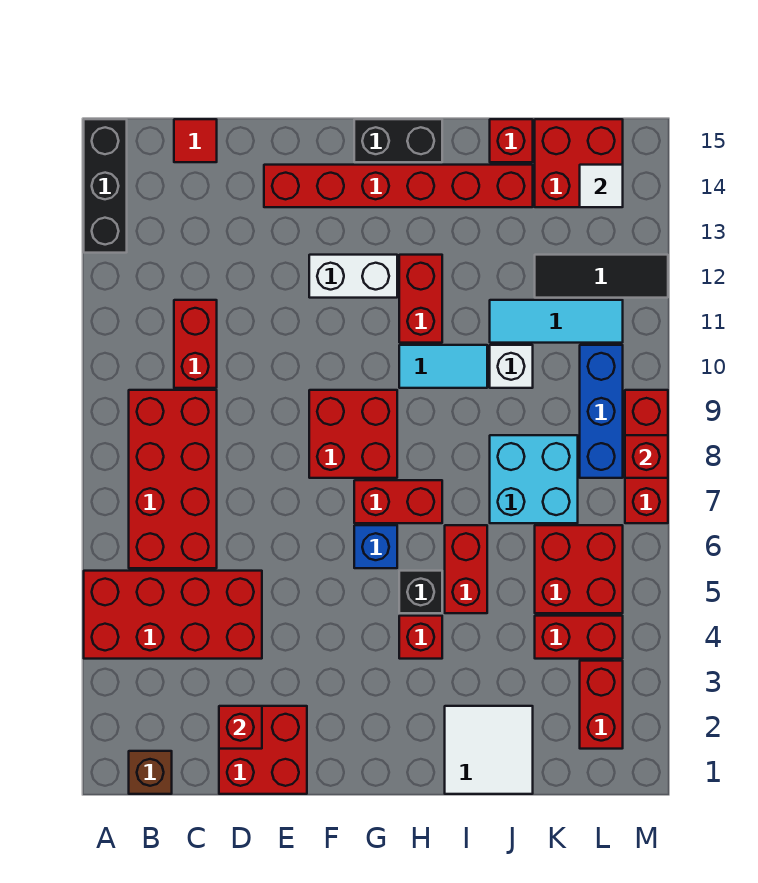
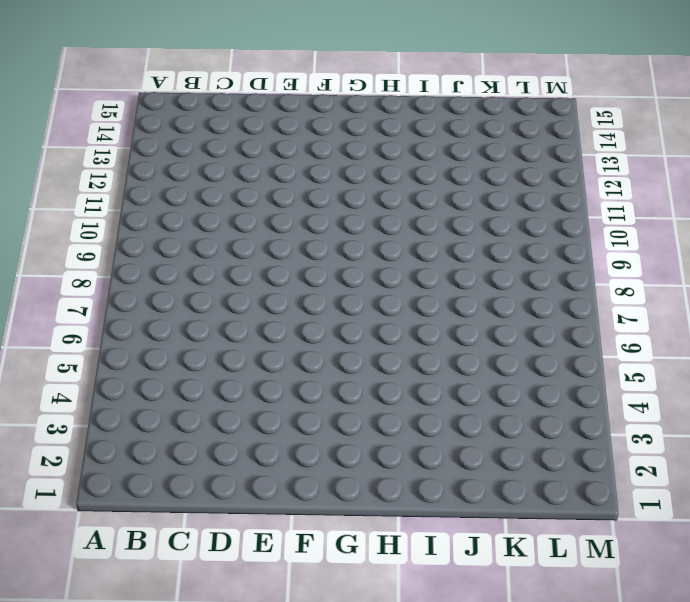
none -> red 2x4 brick [84,571,262,659]
none -> black 1x3 brick [84,119,127,253]
none -> brown 1x1 brick [129,751,172,794]
none -> red 2x4 brick [129,390,217,568]

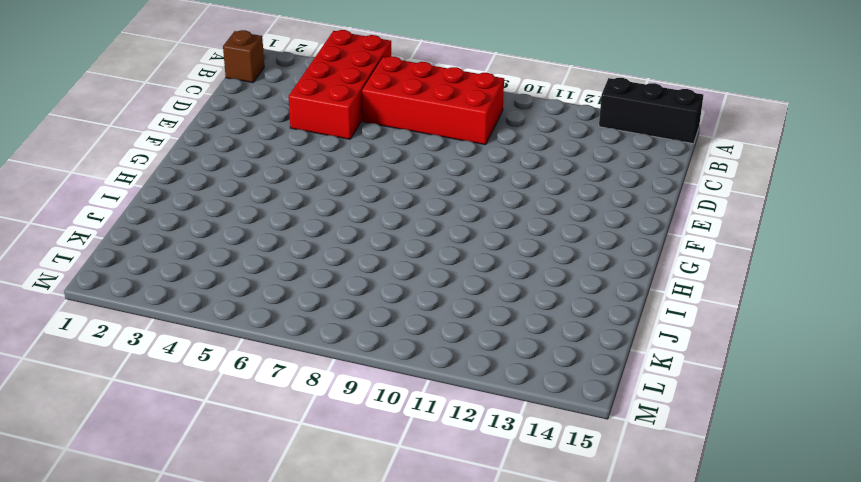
none -> red 1x2 brick [174,300,217,388]
none -> red 1x1 tile [174,119,217,162]
none -> red 2x2 brick [219,706,307,794]
none -> red 1x6 brick [264,165,533,207]

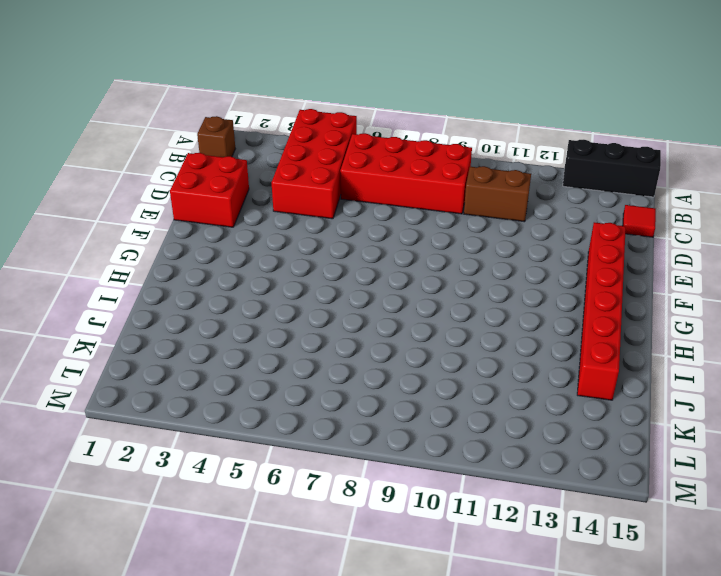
brown 1x2 brick [464,166,531,222] -> red 1x2 brick [174,300,217,388]
none -> red 2x2 brick [309,390,397,478]
none -> white 1x2 brick [309,255,397,298]
none -> blue 1x1 brick [354,525,397,568]
none -> red 1x2 brick [354,480,442,523]

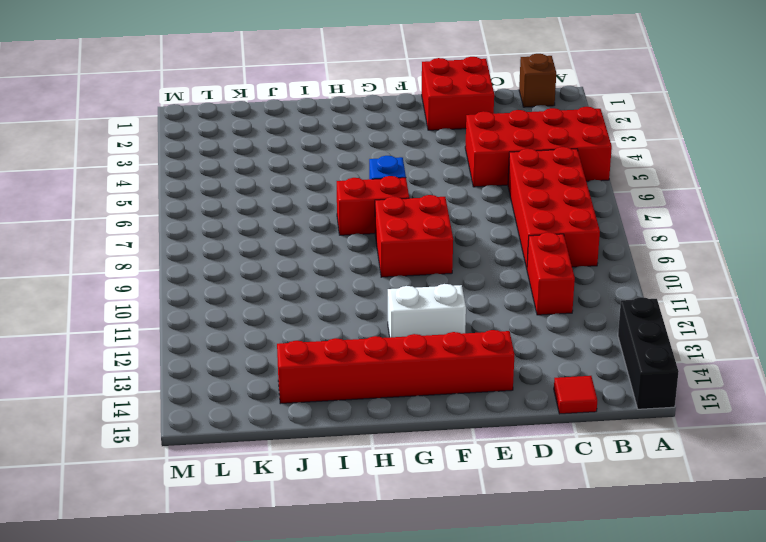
none -> black 1x2 brick [354,119,442,162]
none -> red 1x1 brick [399,616,442,659]
none -> black 1x1 brick [399,571,442,613]
none -> cyan 1x2 tile [399,345,487,388]

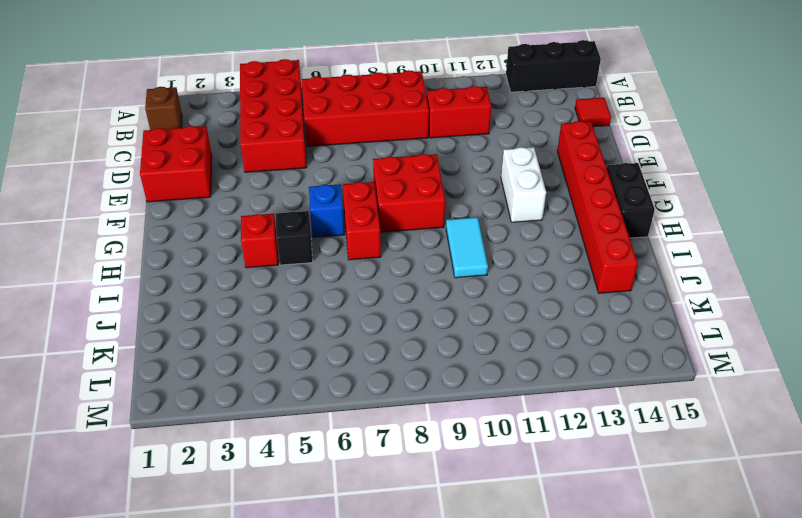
none -> red 1x2 brick [399,255,442,343]
none -> white 2x2 tile [445,706,533,794]
none -> red 1x2 brick [445,525,487,613]
none -> cyan 2x2 brick [490,435,578,523]

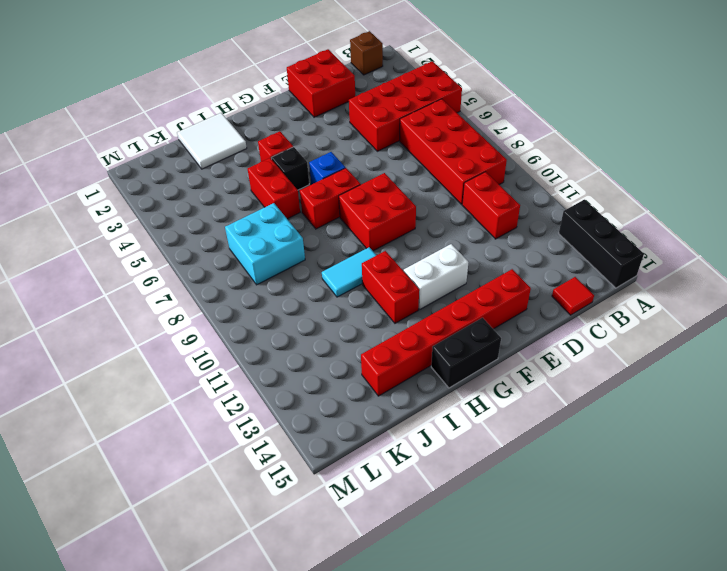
none -> white 1x1 brick [490,345,533,388]
none -> cyan 1x3 tile [490,300,623,343]
none -> red 1x1 brick [490,119,533,162]
none -> red 1x2 brick [535,616,623,659]

